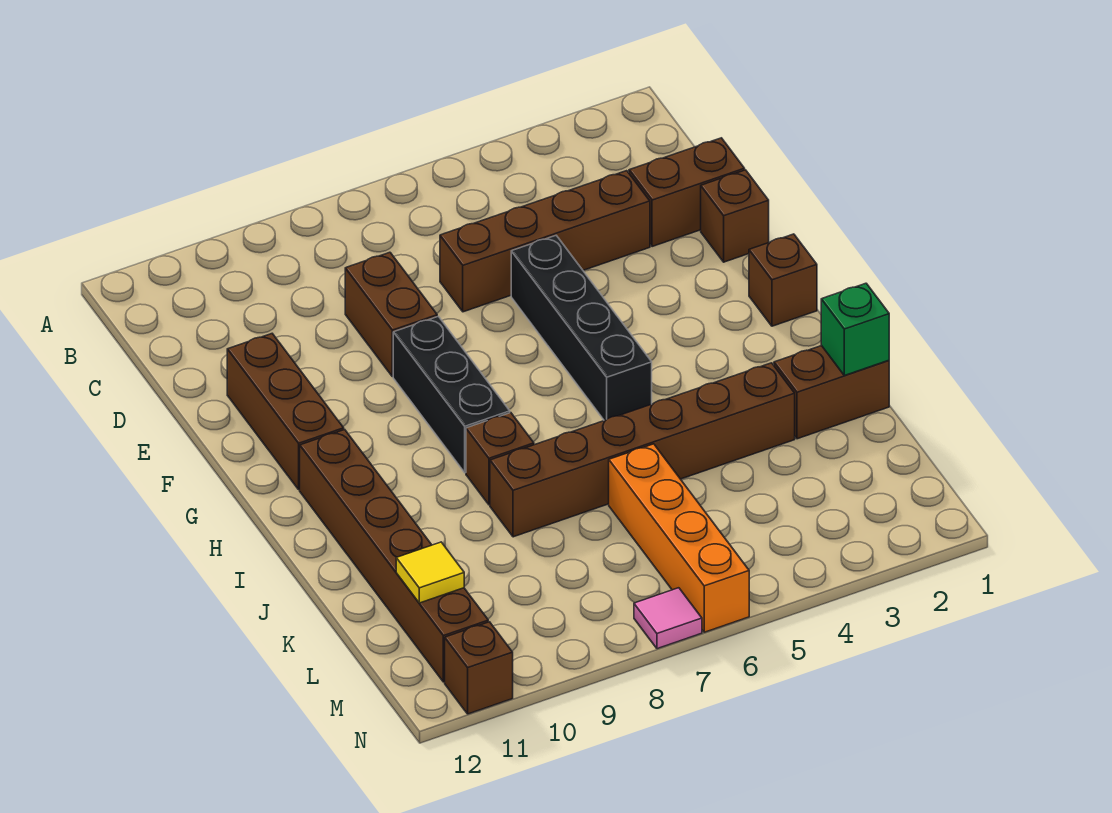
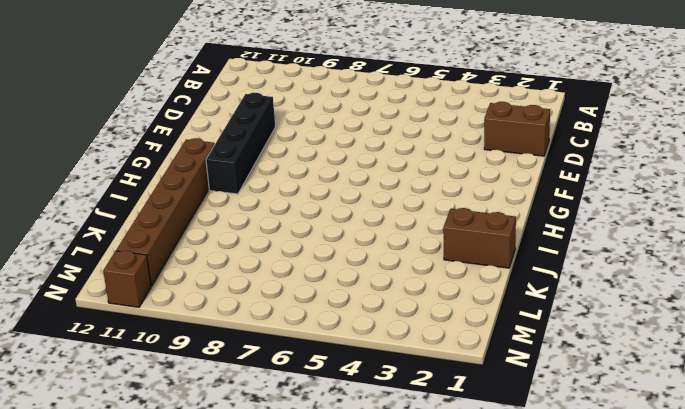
black 1x4 brick [206,93,275,194] -> black 1x4 brick moved to [511,236,652,421]
none -> brown 1x4 brick [440,171,650,312]
none -> brown 1x2 brick [345,252,437,377]
none -> brown 1x1 brick [701,170,769,262]

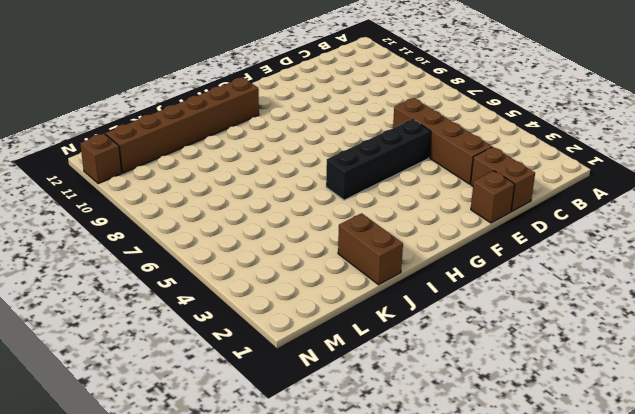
none -> brown 1x2 brick [345,252,437,377]
none -> brown 1x3 brick [227,334,344,490]
none -> black 1x3 brick [393,316,510,473]

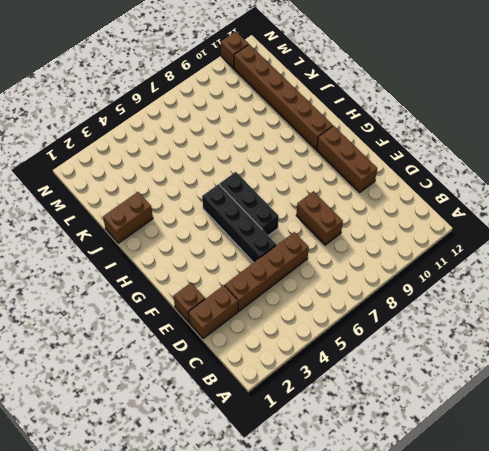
black 1x3 brick [220,172,279,236] -> black 1x3 brick moved to [393,316,510,473]
none -> brown 1x1 brick [749,234,817,326]
none -> brown 1x1 brick [466,413,534,505]
none -> brown 1x6 brick [490,363,795,537]

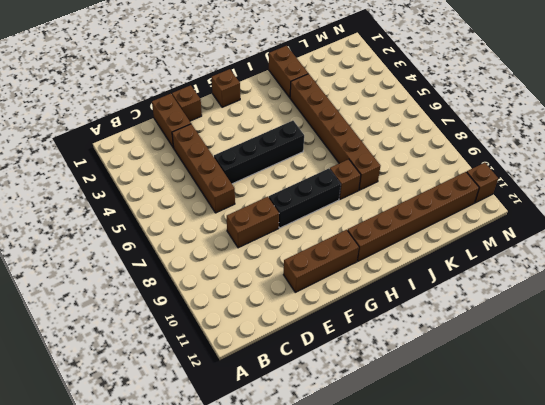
none -> orange 1x4 brick [609,444,749,632]
none -> pink 1x1 tile [634,588,702,649]
none -> green 1x1 brick [821,283,889,376]

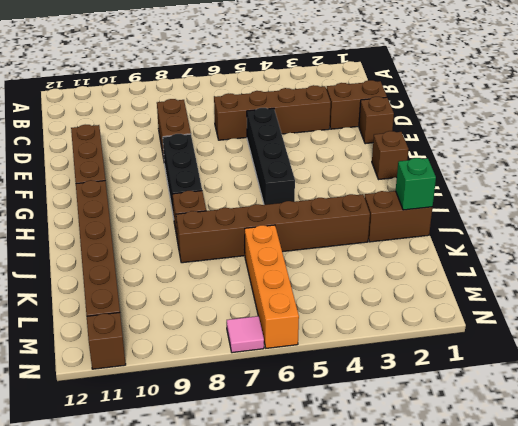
none -> yellow 1x1 tile [396,542,464,603]

